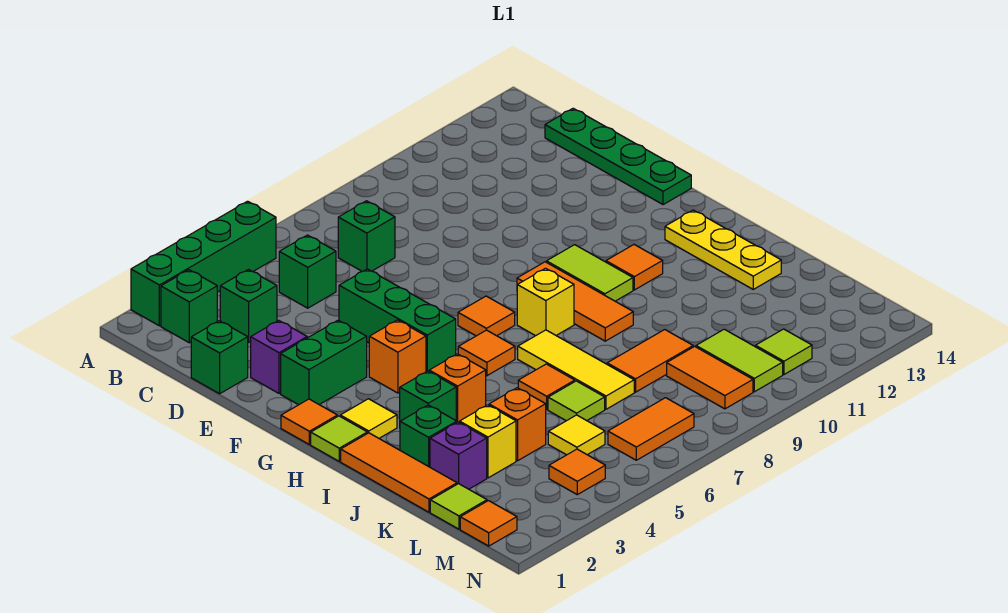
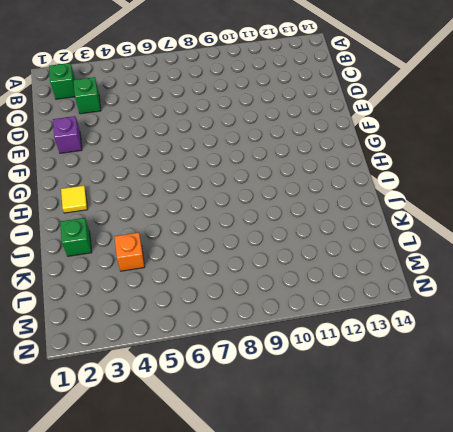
none -> green 1x4 brick [131,201,276,326]
none -> green 1x1 brick [279,235,336,308]
none -> green 1x1 brick [338,201,395,271]
none -> green 1x4 plate [545,108,691,205]

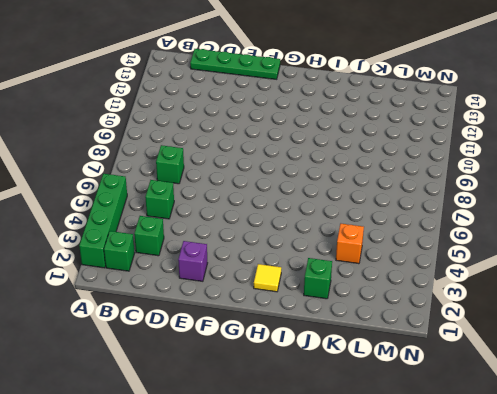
none -> green 1x1 brick [191,321,248,394]
none -> green 1x3 brick [339,269,456,372]
none -> green 1x2 brick [281,320,367,405]
none -> orange 1x1 tile [281,399,337,444]

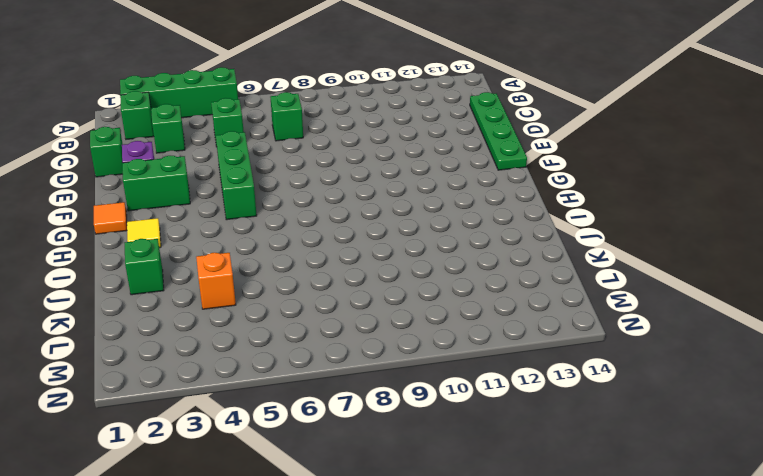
none -> orange 1x1 brick [369,320,426,393]
none -> orange 1x1 tile [458,296,515,336]
none -> orange 1x3 tile [517,262,633,341]
none -> lime 1x2 tile [547,245,633,301]

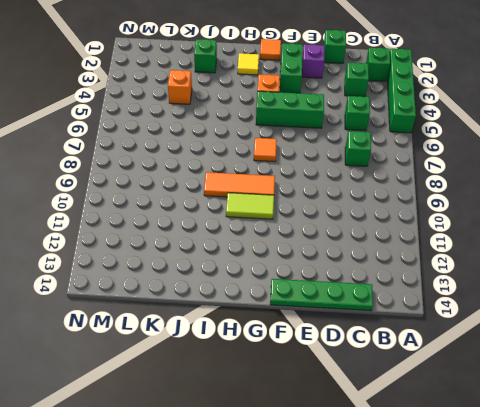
none -> lime 1x1 tile [311,416,367,461]
none -> orange 1x1 tile [458,330,515,376]
none -> yellow 1x1 brick [517,268,574,336]
none -> orange 1x1 tile [606,245,663,290]

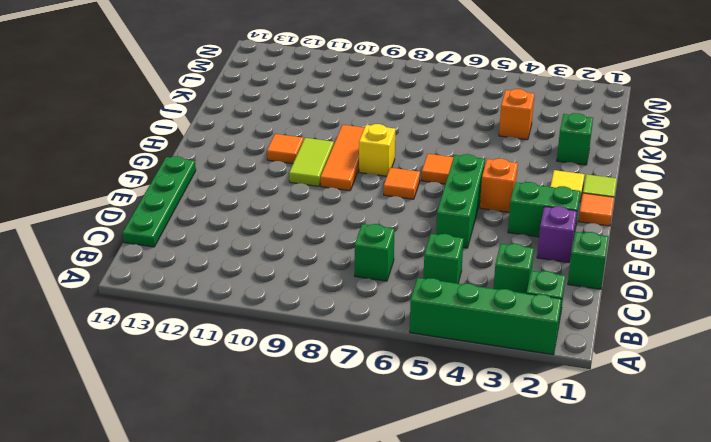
none -> yellow 1x3 plate [665,210,781,289]
none -> orange 1x3 tile [341,433,457,512]
none -> green 1x1 brick [400,371,456,421]
none -> orange 1x1 brick [429,354,486,423]

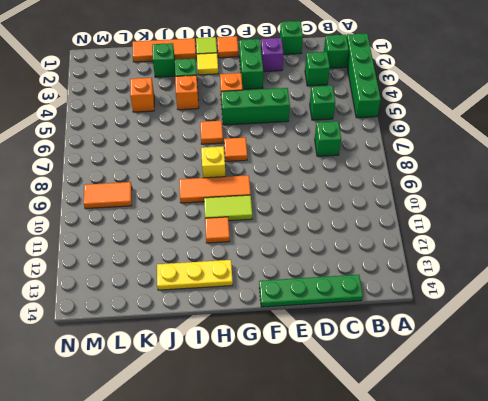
none -> yellow 1x3 tile [518,330,634,409]
none -> orange 1x1 tile [518,364,575,409]
none -> purple 1x1 brick [430,422,487,489]
none -> yellow 1x1 brick [460,405,516,478]

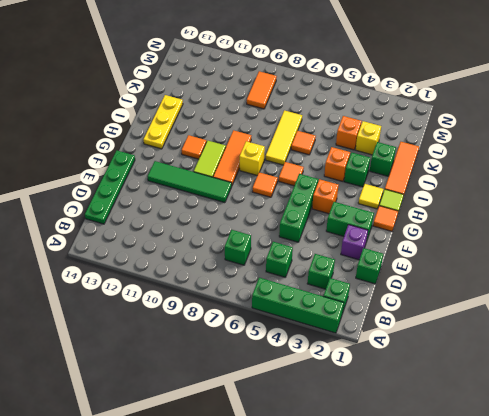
green 1x4 tile [148,161,232,203] -> none
none -> purple 1x1 brick [430,422,487,489]
none -> lime 1x1 tile [548,381,605,421]
none -> orange 1x2 tile [607,330,693,392]
none -> lime 1x1 tile [430,484,487,529]

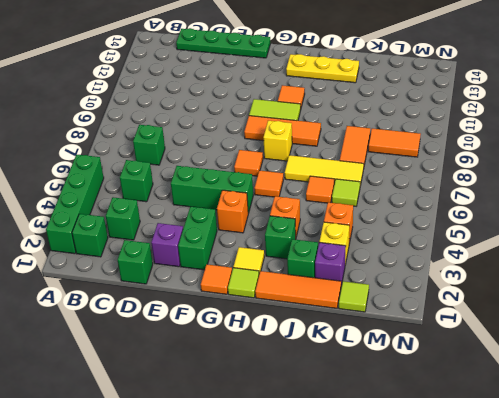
none -> yellow 1x1 tile [548,415,605,455]
none -> lime 1x2 tile [696,329,783,392]
none -> orange 1x1 tile [460,501,517,546]
none -> orange 1x1 tile [549,449,605,495]

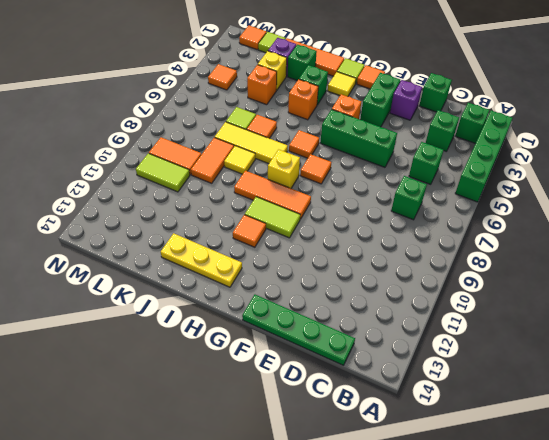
yellow 1x1 tile [224,146,255,174] -> yellow 1x1 tile moved to [548,415,605,455]
none -> orange 1x2 tile [608,398,694,460]
none -> lime 1x1 tile [755,329,812,374]

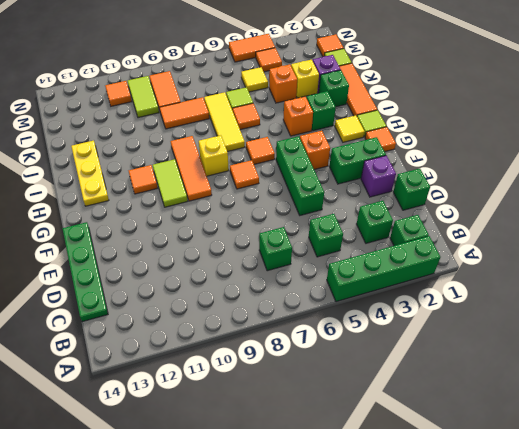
orange 1x1 tile [105,81,132,106] -> lime 1x1 tile [755,329,812,374]
orange 1x2 tile [229,34,275,62] -> orange 1x2 tile moved to [608,398,694,460]

